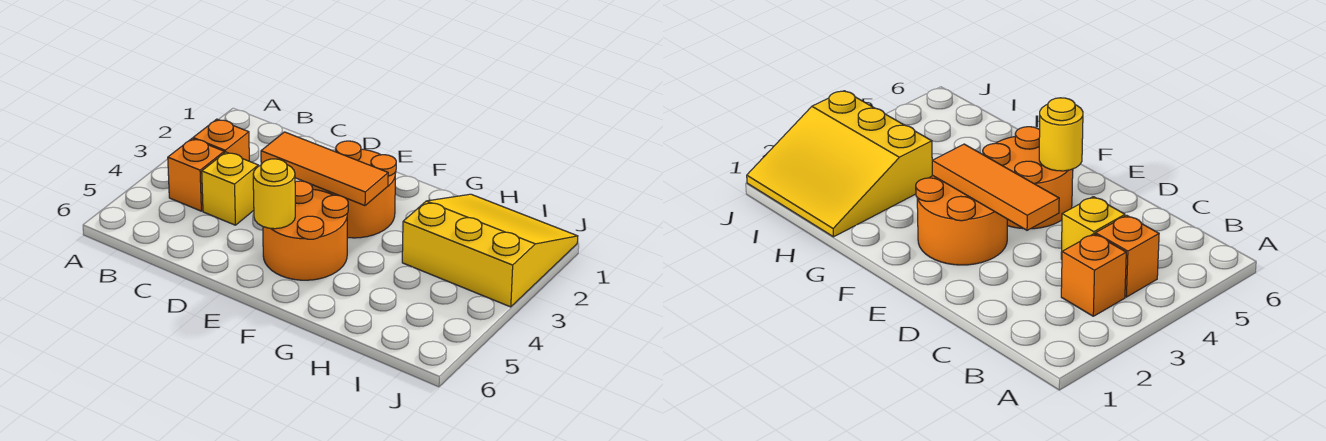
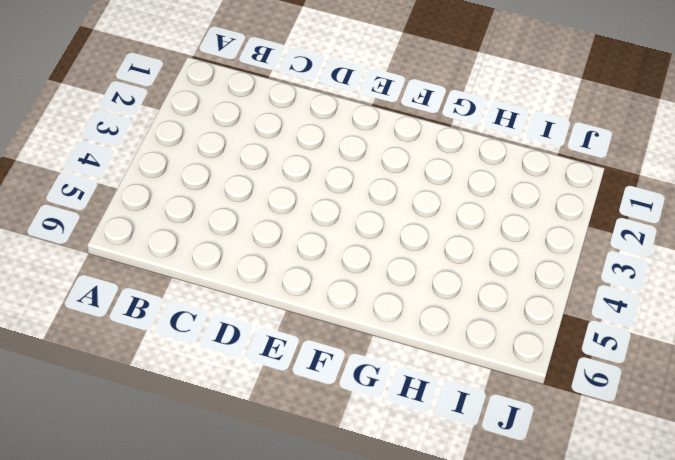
none -> orange 1x1 brick [193,119,249,161]
none -> orange 1x1 brick [168,139,224,211]

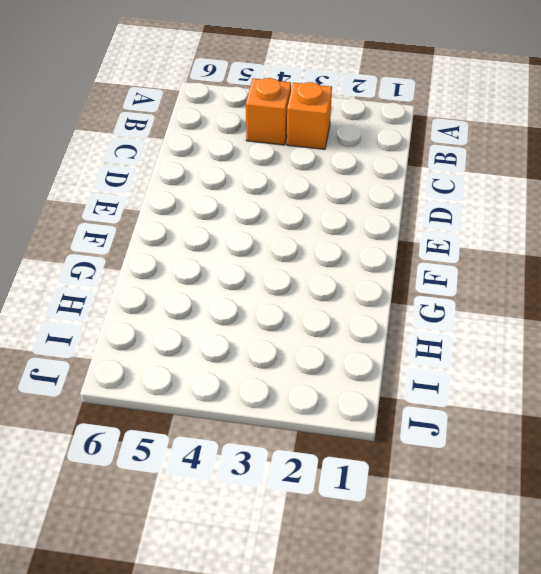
none -> yellow 1x1 brick [202,152,258,225]
none -> orange 2x2 round brick [312,141,396,238]

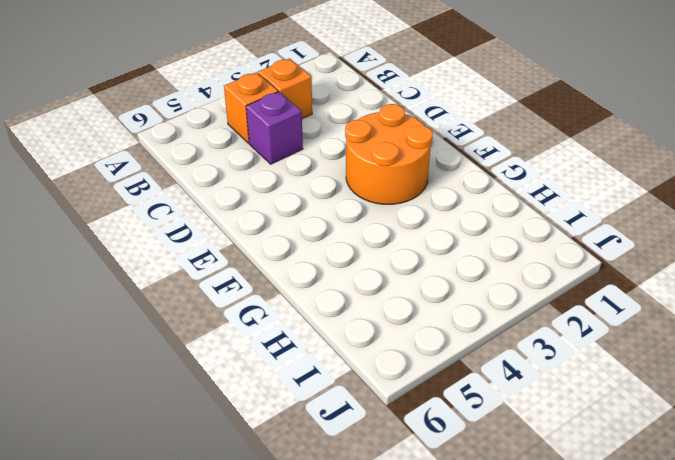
purple 1x1 brick [246,92,303,164] -> yellow 1x1 brick [202,152,258,225]
none -> orange 2x2 round brick [263,181,348,280]
none -> yellow 3x3 slope [402,194,578,307]

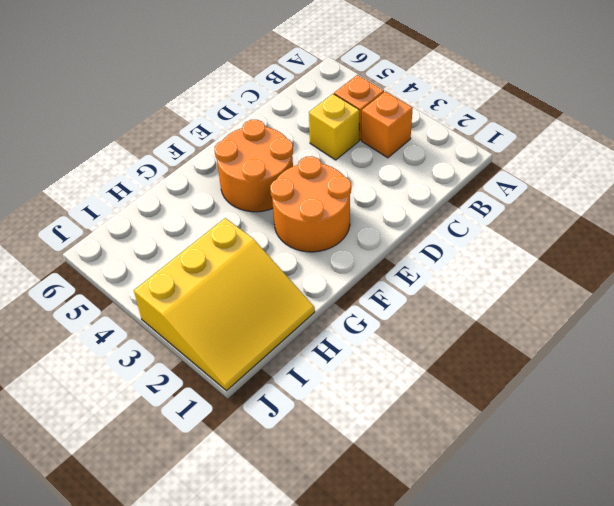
none -> orange 1x3 tile [261,132,388,206]
none -> yellow 1x1 round brick [253,159,295,229]

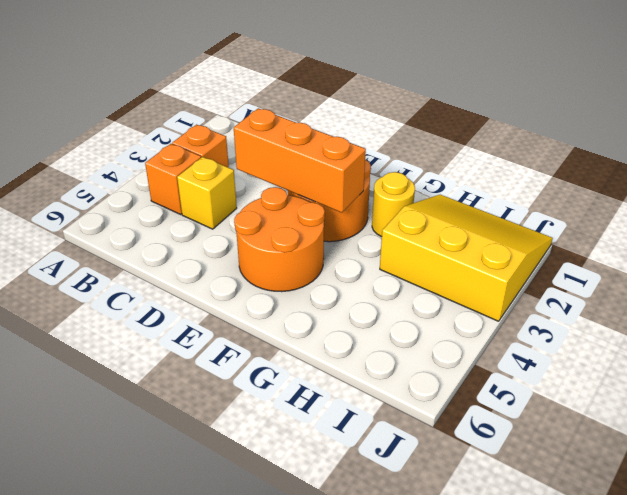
orange 1x3 brick [234,108,366,213] -> orange 1x3 tile [261,132,388,206]
yellow 1x1 round brick [372,172,415,237] -> yellow 1x1 round brick moved to [253,159,295,229]

